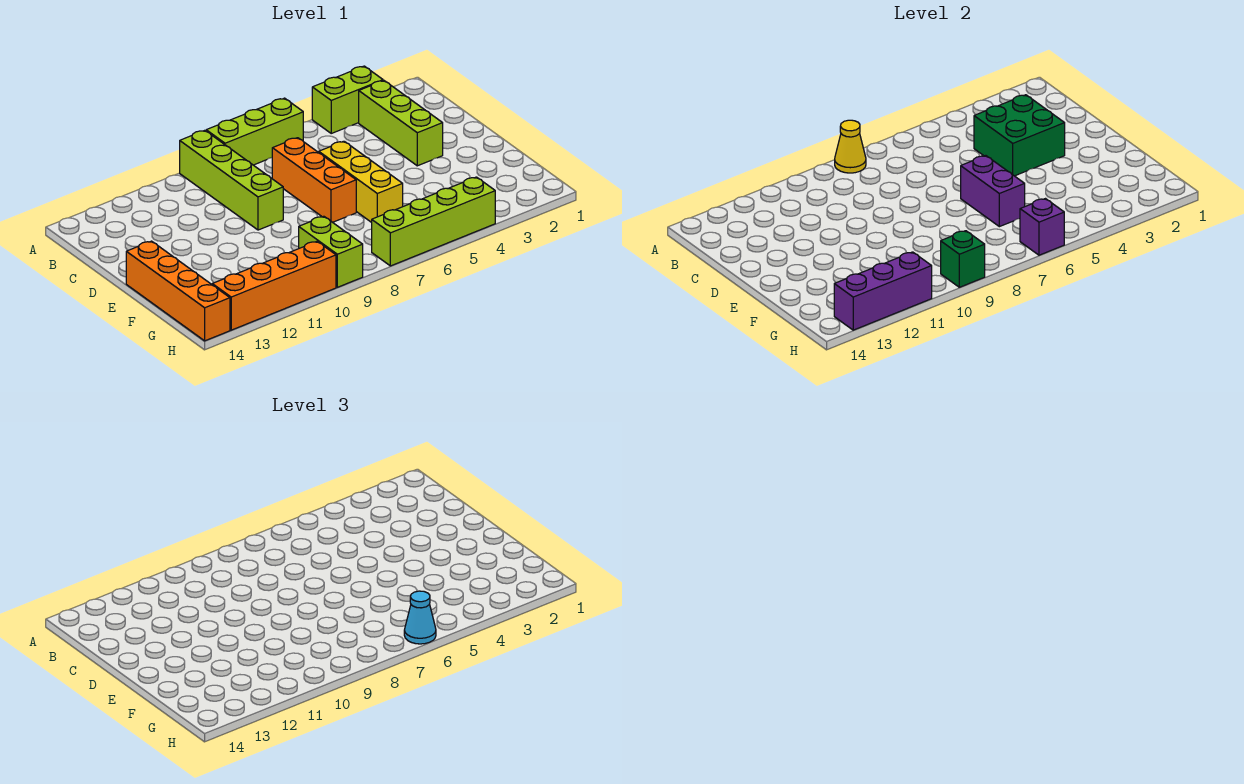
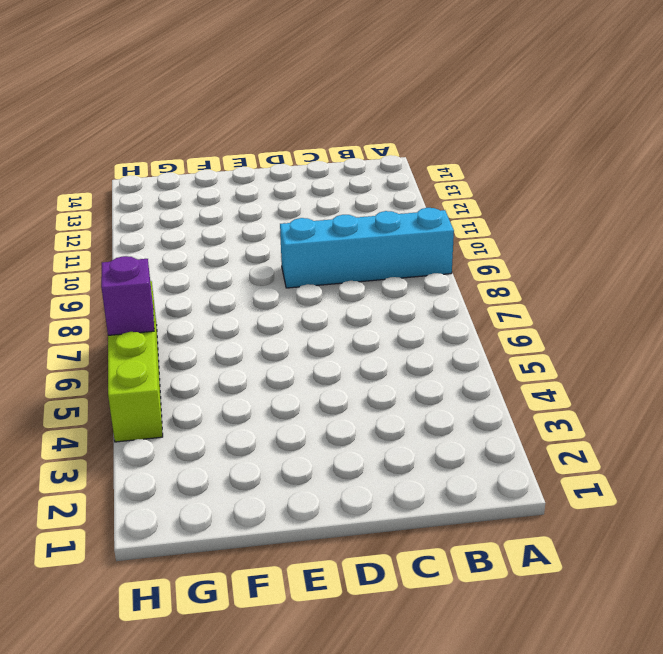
cyan 1x4 brick [280,208,454,288] -> lime 1x4 brick [180,130,283,230]
none -> lime 1x2 brick [312,66,383,133]
none -> lime 1x3 brick [206,98,303,165]
none -> lime 1x3 brick [359,81,443,166]

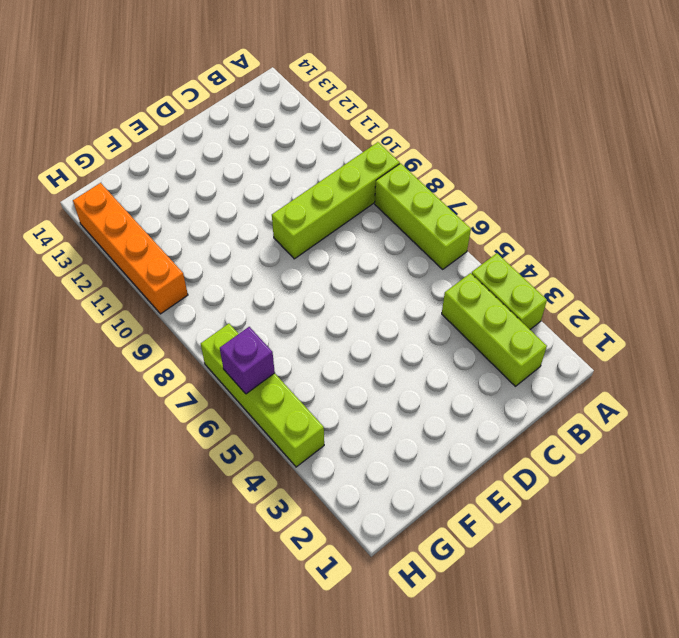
lime 1x3 brick [442,273,547,386] -> lime 1x3 brick turned to [359,81,443,166]
none -> orange 1x3 brick [272,138,356,222]
none -> yellow 1x3 brick [319,141,403,223]
none -> orange 1x4 brick [126,241,230,341]

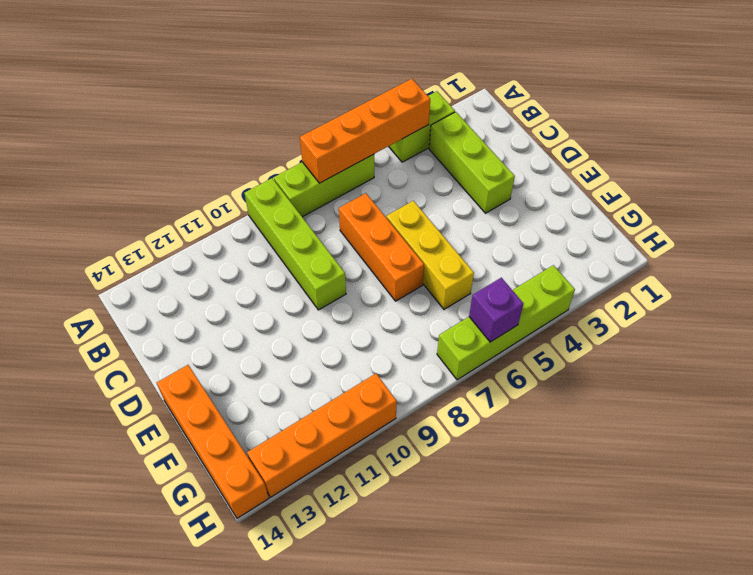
orange 1x4 brick [300,79,430,183] -> none
none -> lime 1x2 brick [299,216,363,287]
none -> yellow 1x1 cone [835,120,866,173]
none -> green 2x2 brick [974,95,1065,176]

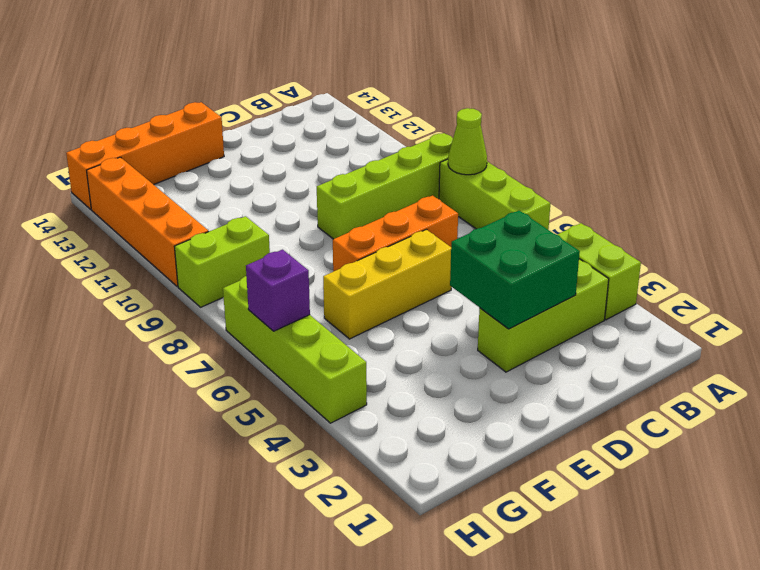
lime 1x1 cone [448,108,487,175] -> yellow 1x1 cone [835,120,866,173]
none -> purple 1x2 brick [961,156,1025,227]
none -> green 1x1 brick [941,231,985,287]
none -> purple 1x3 brick [834,252,932,330]

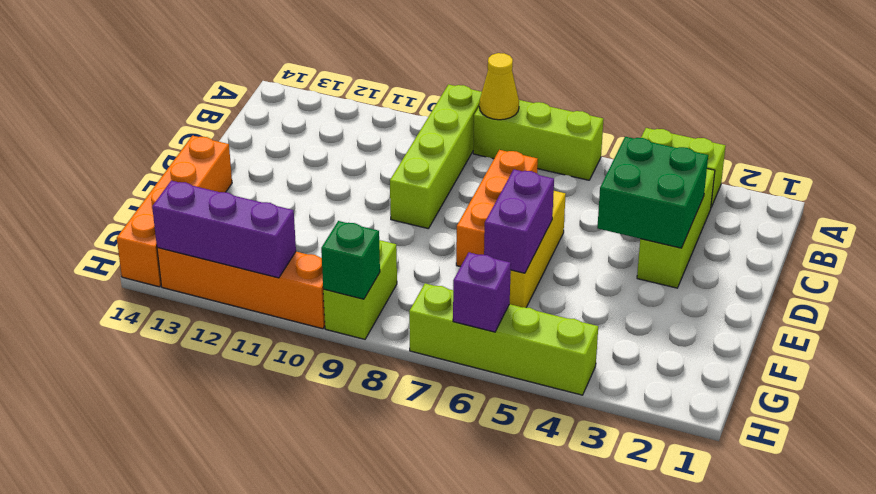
none -> cyan 1x1 cone [404,591,436,644]

